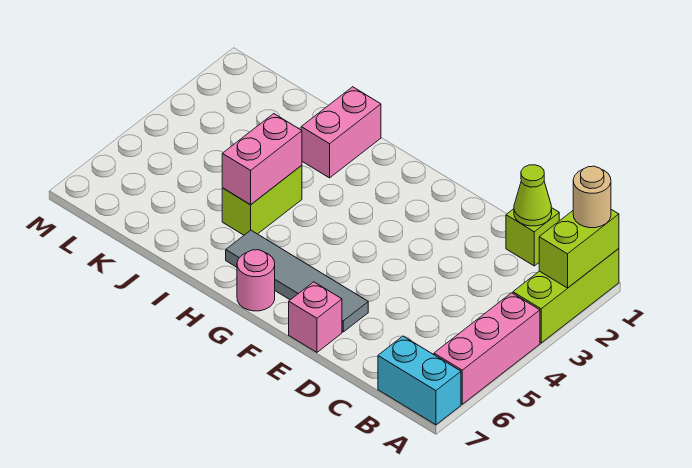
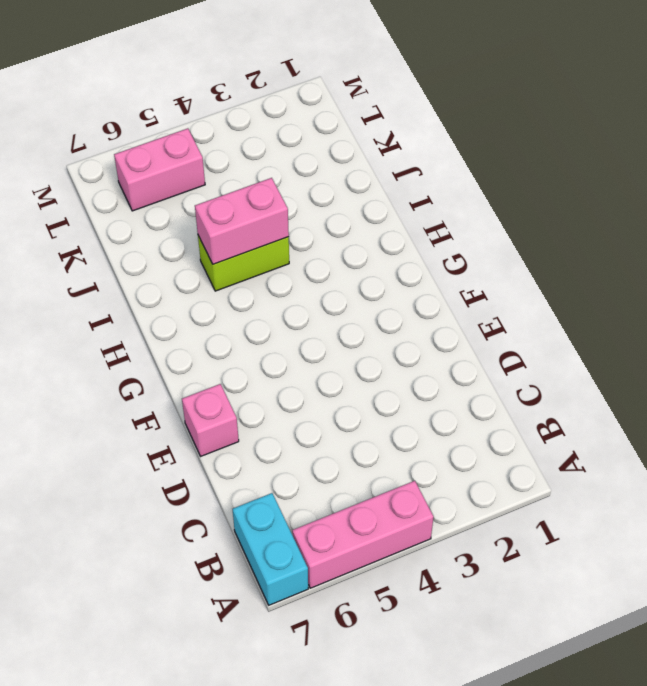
pink 1x2 brick [114,128,205,211] -> pink 1x2 brick moved to [301,87,381,178]
none -> lime 1x3 brick [513,249,619,343]
none -> lime 1x1 brick [506,208,559,266]
none -> grey 1x4 tile [226,230,368,332]

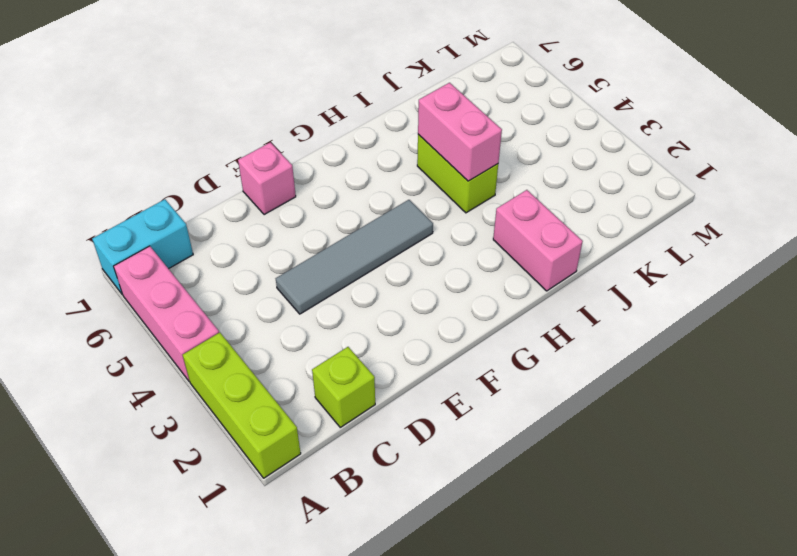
grey 1x4 tile [276,200,433,314] -> grey 1x4 tile moved to [226,230,368,332]
none -> pink 1x1 round brick [237,250,275,311]
none -> lime 1x2 brick [539,210,619,288]
none -> lime 1x1 cone [514,165,552,226]

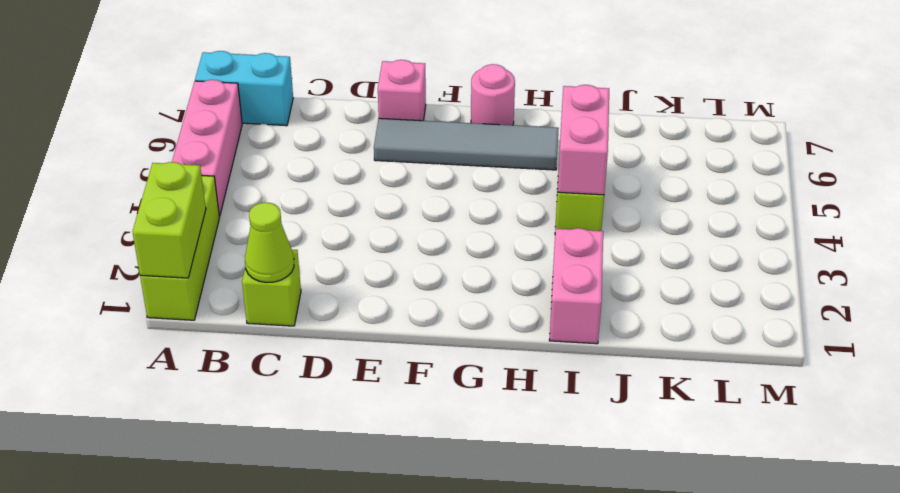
none -> tan 1x1 round brick [573,166,611,228]

